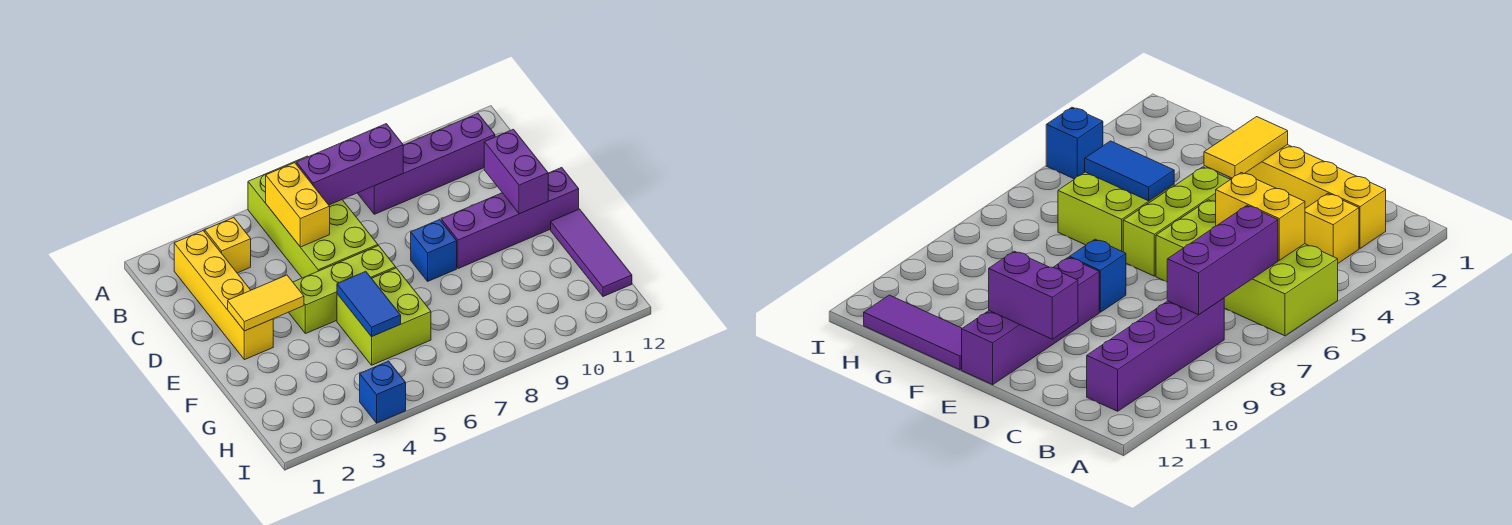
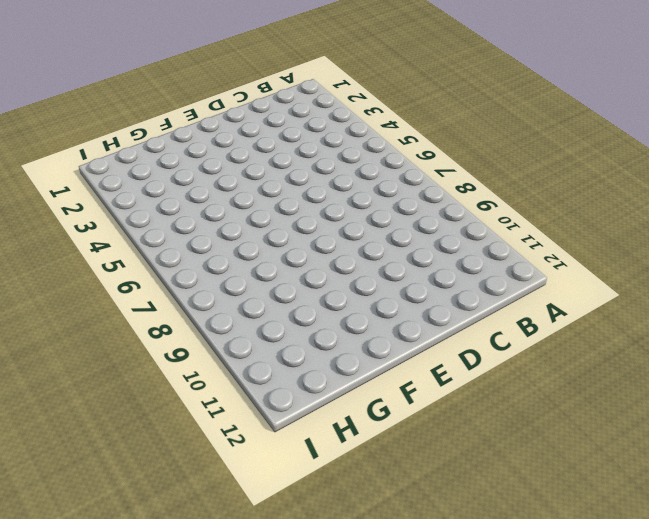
none -> lime 2x4 brick [248,156,378,278]
none -> yellow 1x4 brick [174,231,273,360]
none -> yellow 1x1 brick [205,218,251,273]

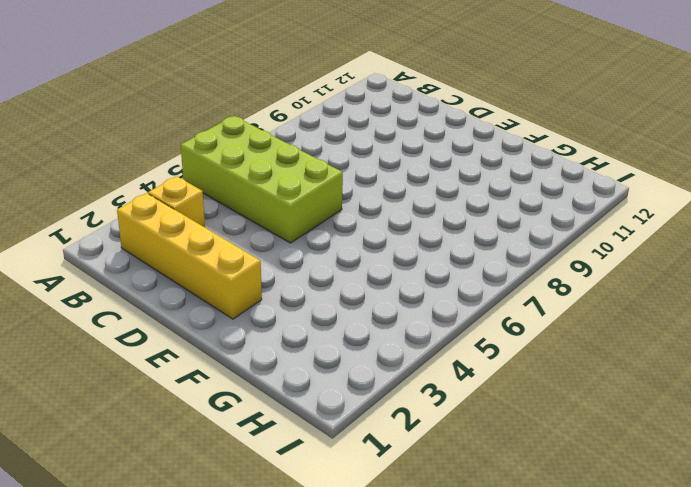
none -> purple 1x4 brick [358,113,495,214]
none -> lime 1x3 brick [289,246,396,334]
none -> blue 1x1 brick [411,220,457,281]

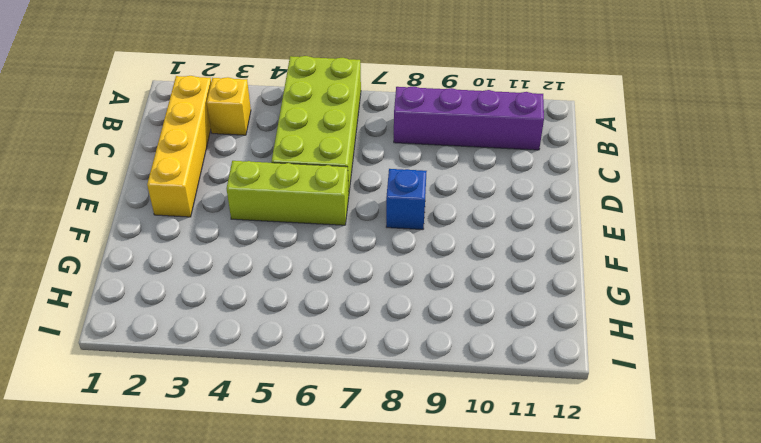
none -> purple 1x4 brick [441,168,579,269]
none -> lime 2x2 brick [337,268,431,365]
none -> purple 1x3 tile [551,209,632,297]

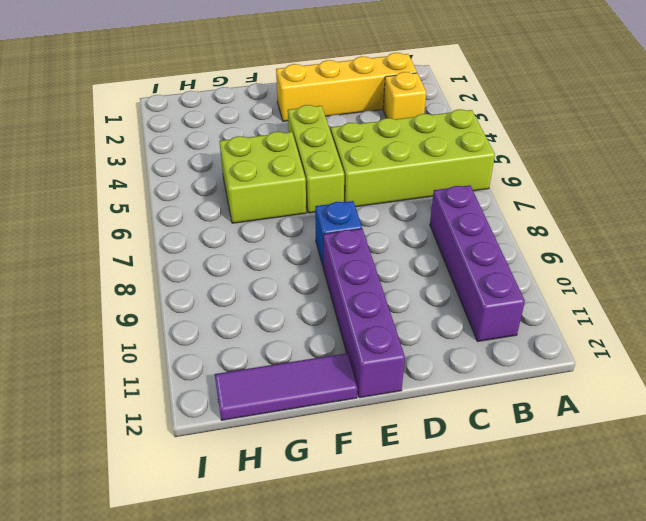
none -> blue 1x1 brick [360,361,406,423]
none -> yellow 1x2 brick [266,163,330,247]
none -> purple 1x3 brick [296,124,403,205]

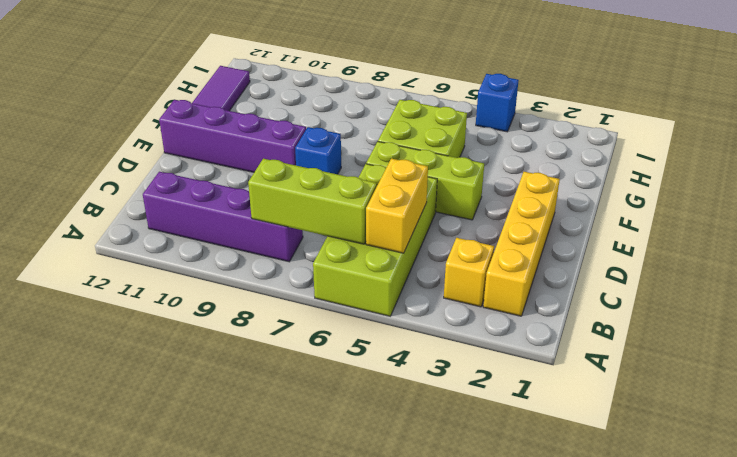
lime 1x3 brick [248,159,377,244] -> purple 1x3 brick [296,124,403,205]
none -> purple 1x2 brick [484,129,548,214]
none -> yellow 1x2 tile [228,275,304,331]
none -> blue 1x2 tile [337,271,401,337]

